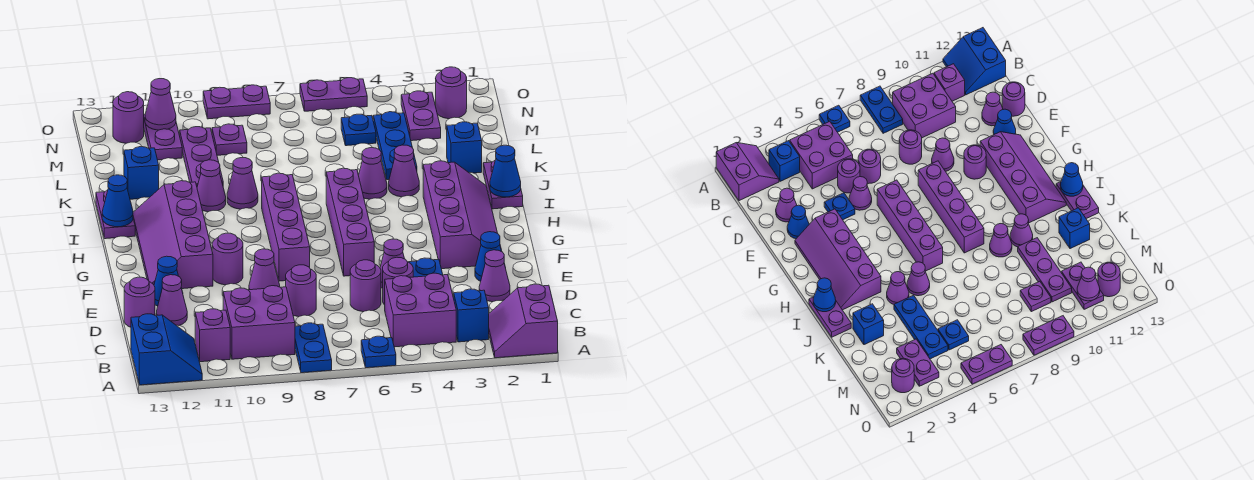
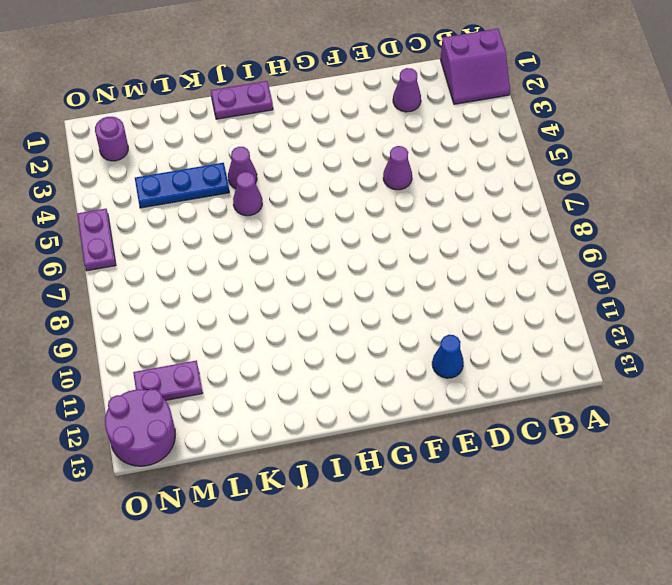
purple 2x2 round brick [105,389,175,466] -> purple 1x1 round brick [113,92,144,143]
none -> blue 1x1 plate [361,336,396,368]
none -> blue 1x2 plate [295,323,332,373]
none -> blue 2x2 slope [131,314,202,385]
none -> blue 1x1 brick [453,289,489,342]

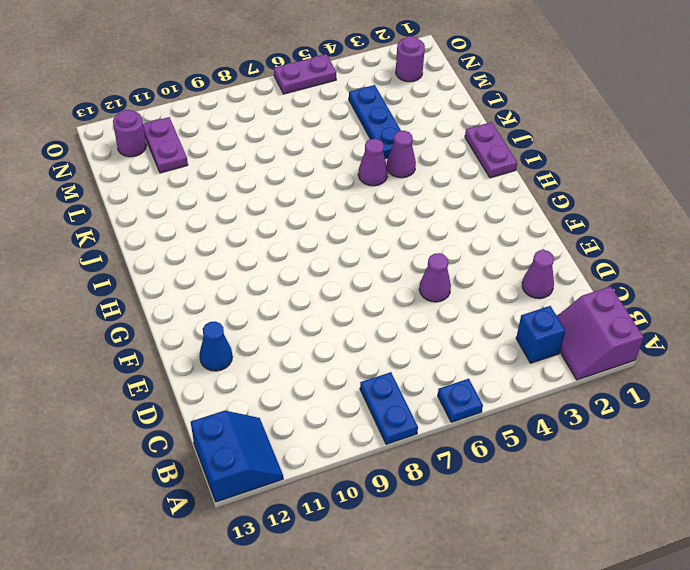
none -> purple 2x2 brick [385,273,456,347]
none -> purple 2x2 brick [223,286,295,359]
none -> purple 1x1 brick [195,309,230,362]
none -> purple 1x1 round brick [383,257,413,305]

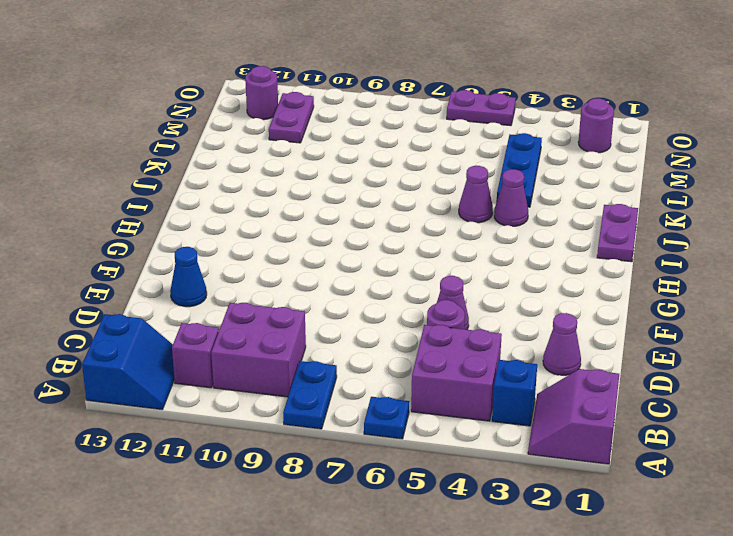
none -> purple 1x1 round brick [350,260,381,312]
none -> purple 1x1 round brick [286,265,316,317]
none -> purple 1x1 cone [156,275,187,326]
none -> purple 1x1 round brick [124,277,155,327]

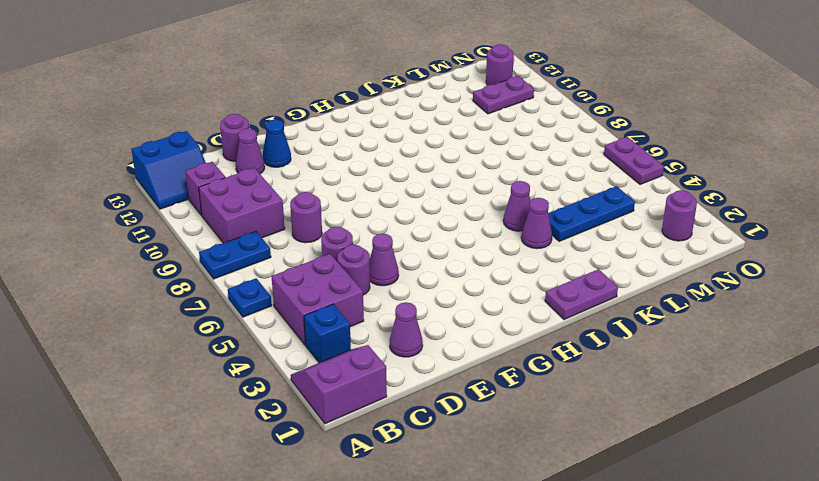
none -> blue 1x1 cone [475,232,501,281]
none -> blue 1x1 plate [409,258,443,277]
none -> purple 1x1 cone [249,249,280,290]
none -> purple 2x4 slope [423,161,502,269]

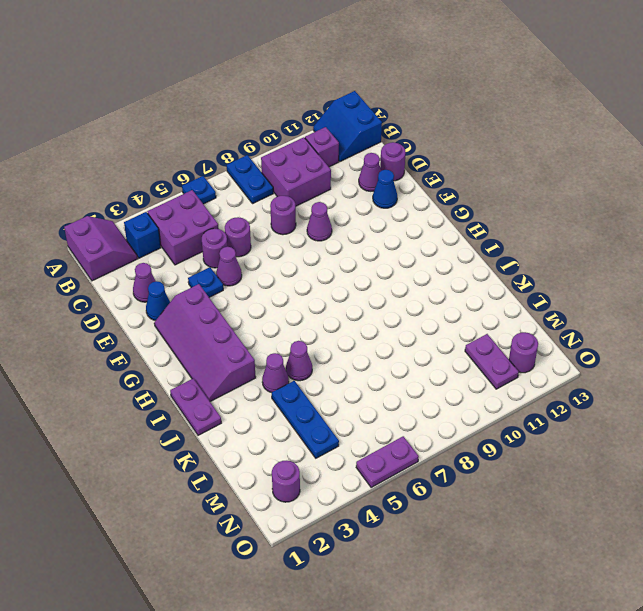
none -> purple 1x4 brick [326,168,374,276]
none -> purple 1x4 brick [262,173,310,281]
none -> purple 1x1 round brick [212,233,243,285]
none -> purple 2x4 slope [133,181,213,289]

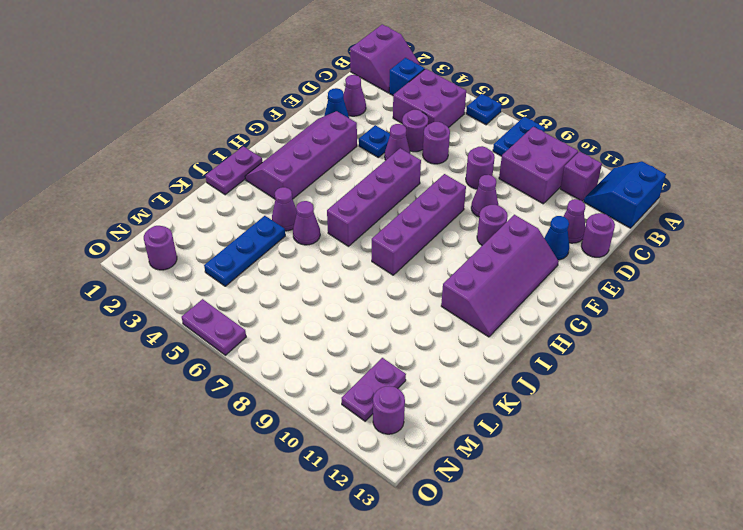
none -> purple 1x2 plate [96,190,135,239]
none -> purple 1x1 cone [227,158,258,209]
none -> purple 1x1 cone [197,160,226,212]
none -> blue 1x1 brick [447,122,482,173]

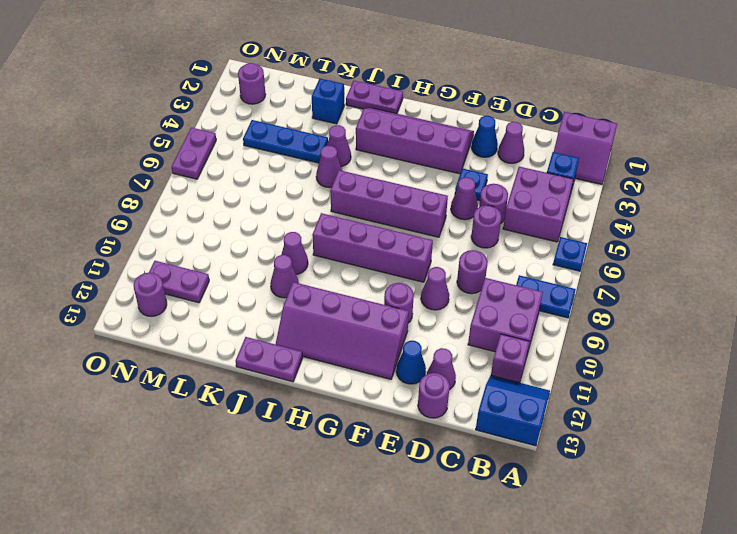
none -> purple 1x3 plate [180,127,223,186]
none -> blue 1x1 brick [124,147,159,199]
none -> purple 1x2 plate [401,91,441,141]
none -> blue 1x1 plate [341,114,376,146]

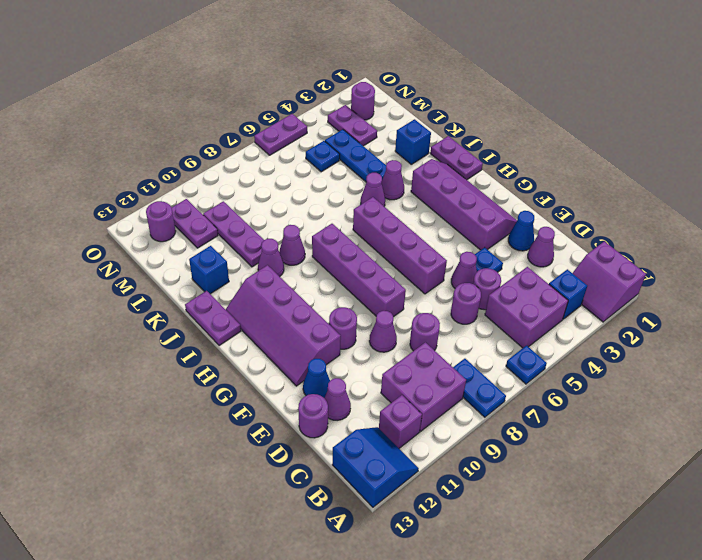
none -> purple 1x1 plate [212,124,247,155]
none -> purple 1x2 plate [203,85,270,119]
none -> blue 1x1 cone [490,145,521,197]
none -> blue 1x1 cone [102,175,133,227]

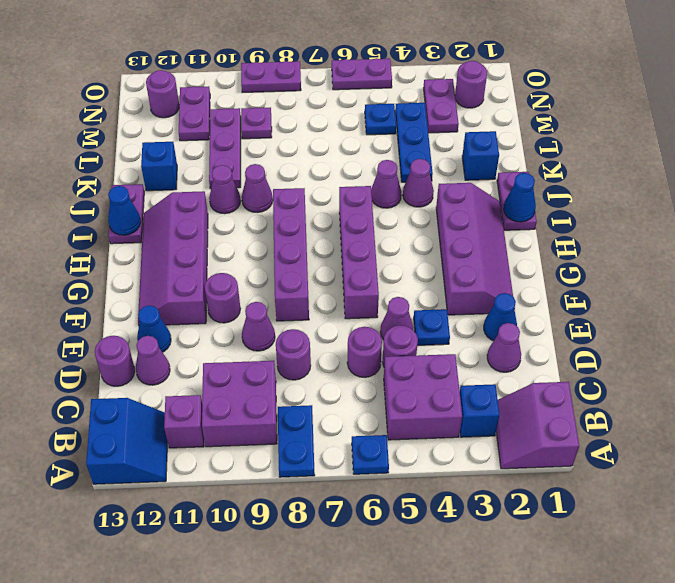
none -> purple 1x1 cone [145,79,176,130]

